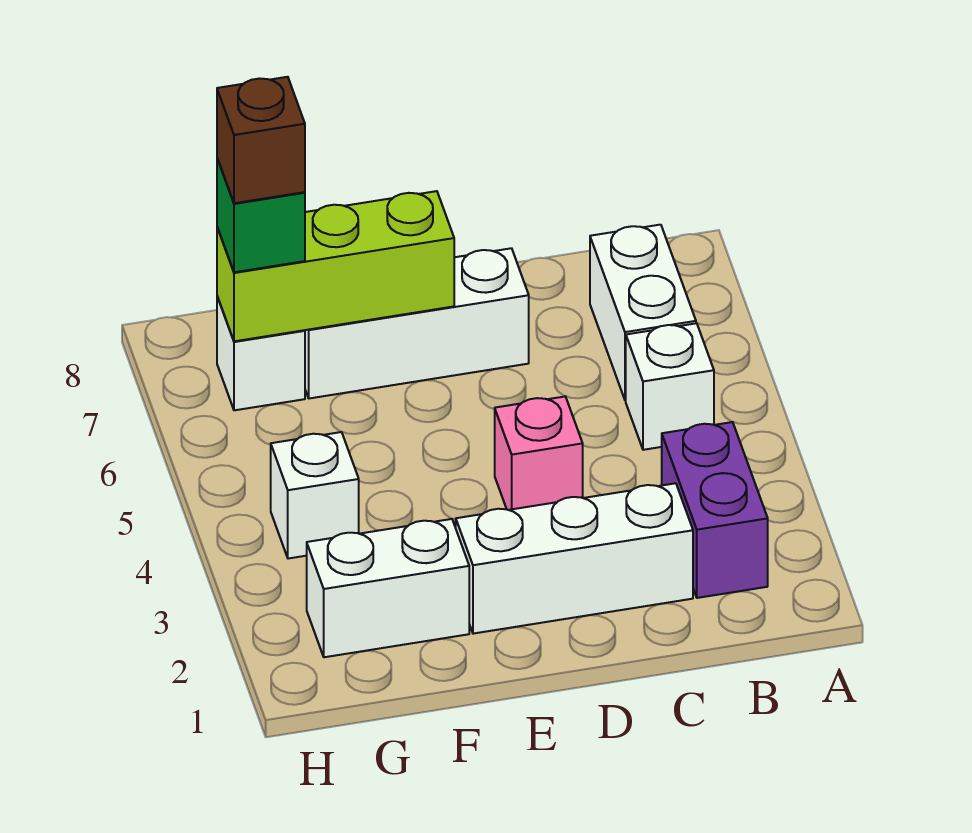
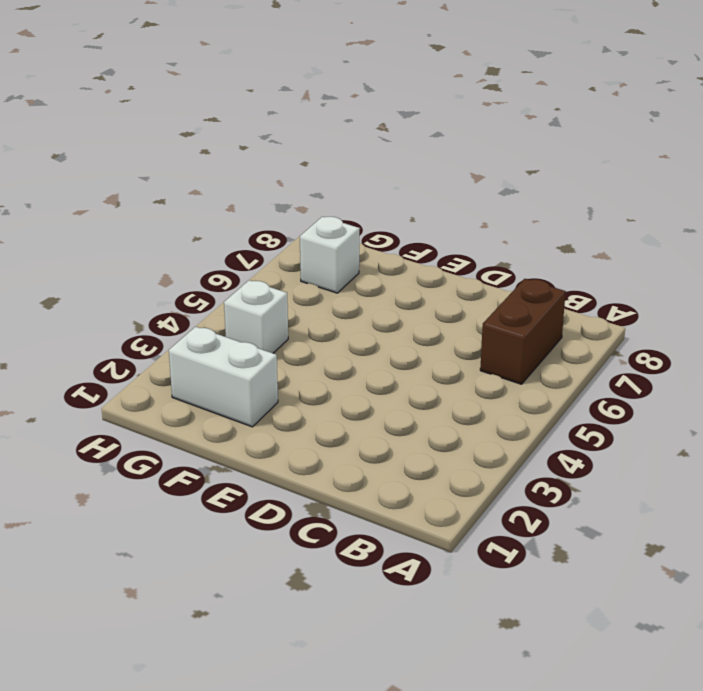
brown 1x2 brick [480,279,566,384] -> white 1x2 brick [590,225,696,400]
none -> purple 1x2 brick [662,422,768,598]
none -> white 1x1 brick [626,323,714,450]
none -> white 1x3 brick [456,483,693,634]

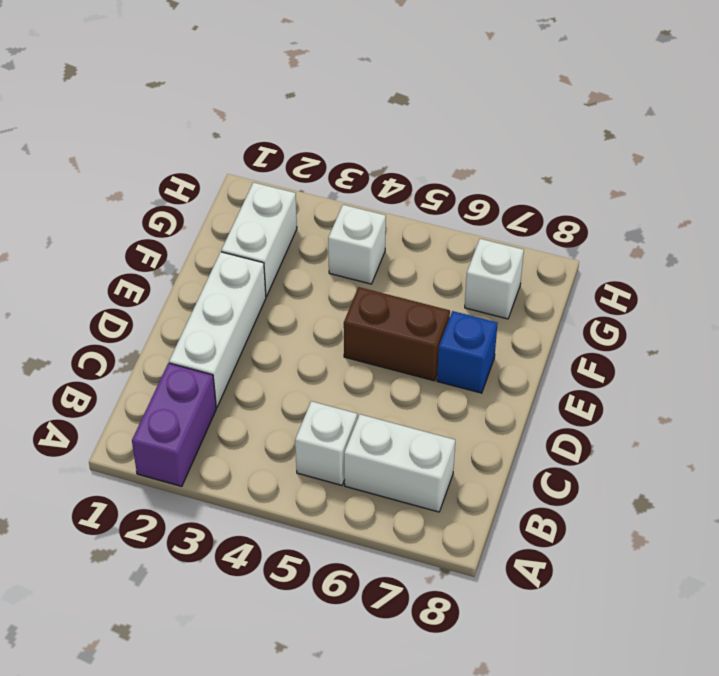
purple 1x2 brick [132,363,216,486] -> purple 1x2 brick turned to [662,422,768,598]
brown 1x2 brick [344,287,450,381] -> none
blue 1x1 brick [437,311,497,393] -> white 1x3 brick [305,248,529,398]
none -> pink 1x1 brick [495,396,583,510]
none -> lime 1x3 brick [217,191,454,341]
none -> green 1x1 brick [217,158,305,272]

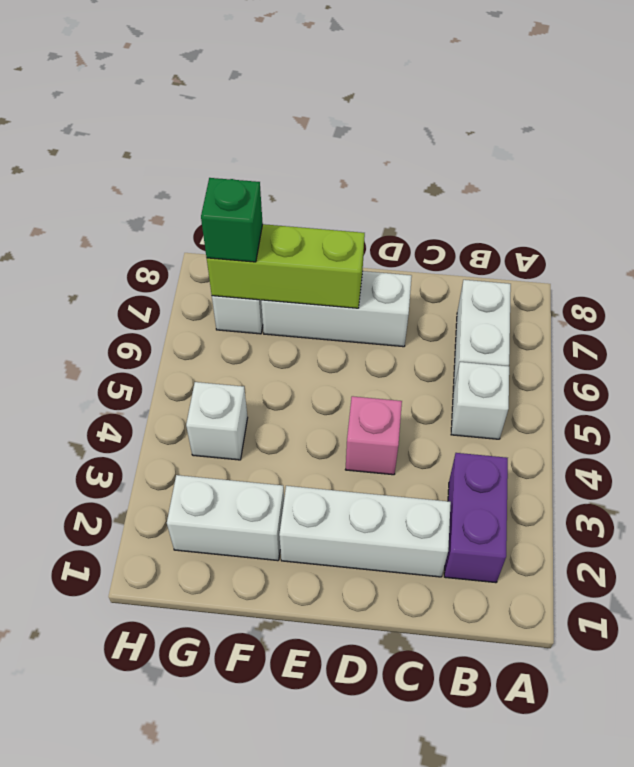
none -> brown 1x1 brick [217,77,305,203]

